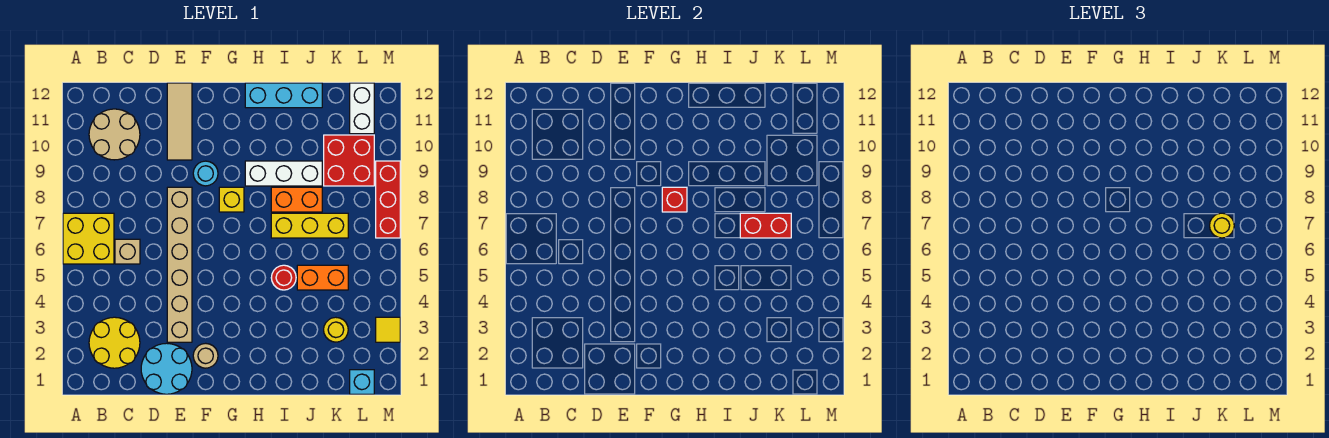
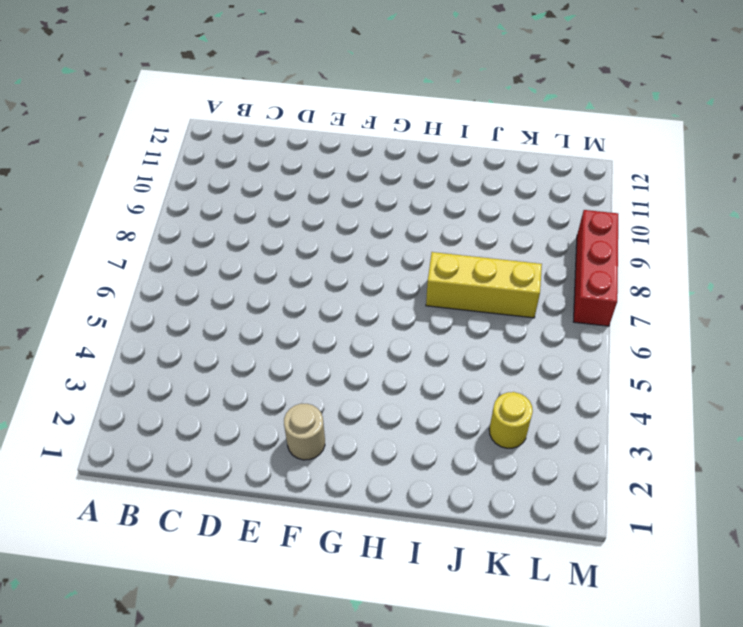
none -> yellow 2x2 brick [63,213,114,264]
none -> yellow 2x2 round brick [89,317,140,368]
none -> tan 2x2 round brick [89,109,140,160]

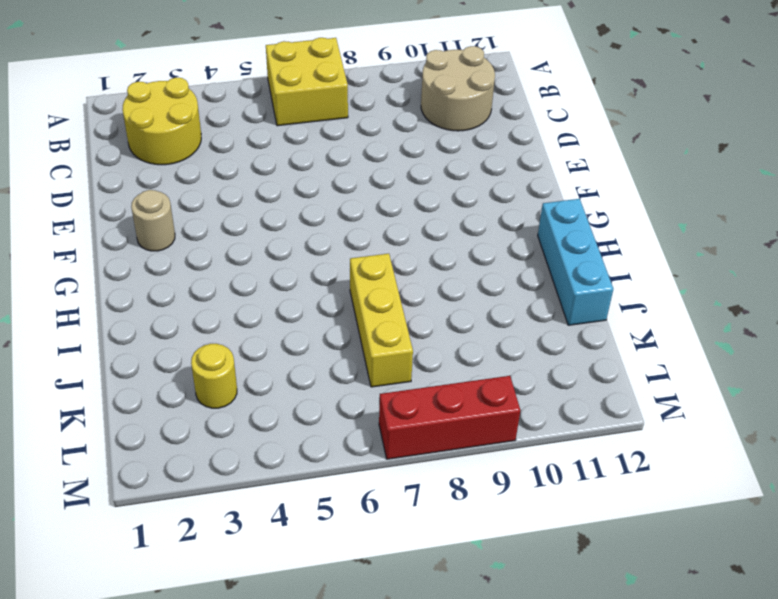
none -> tan 1x1 brick [115,239,140,264]
none -> cyan 2x2 round brick [141,343,192,394]
none -> tan 1x6 brick [167,187,192,342]

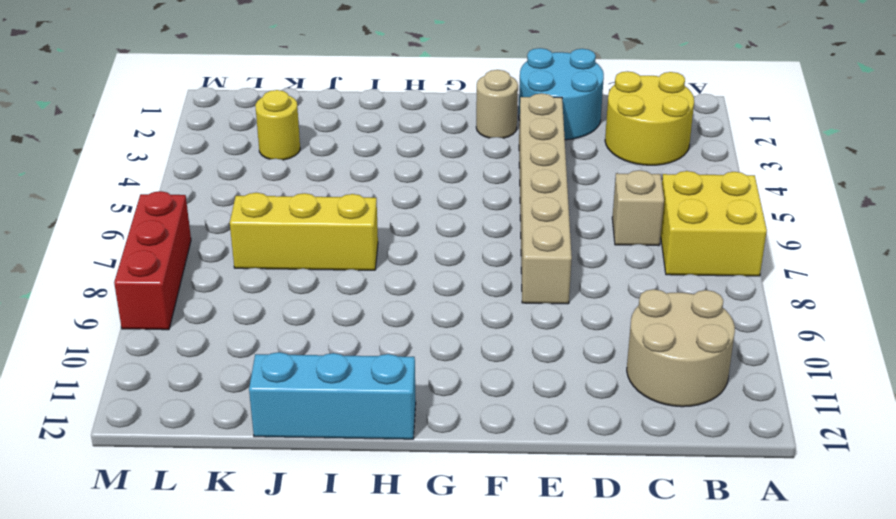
none -> tan 1x3 tile [167,83,192,160]
none -> cyan 1x1 round brick [193,161,218,186]
none -> yellow 1x1 brick [219,187,244,212]

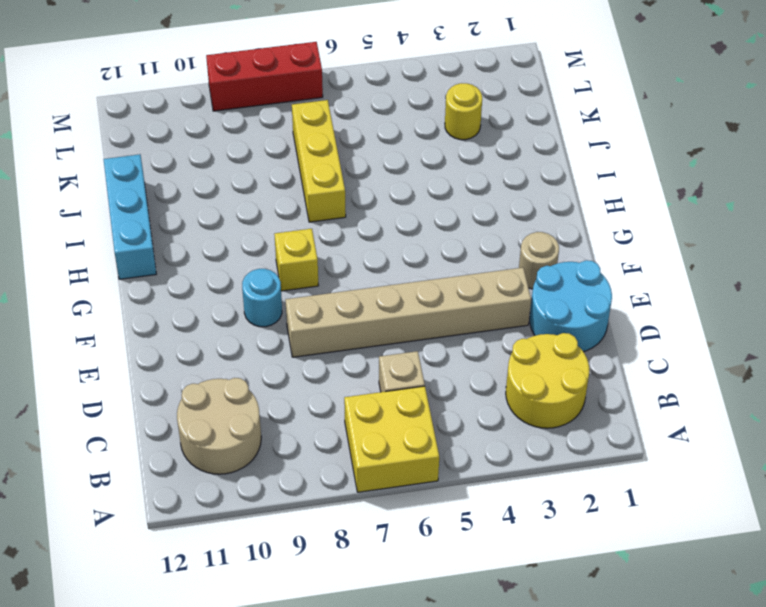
none -> tan 1x3 tile [167,83,192,160]
none -> white 1x3 brick [245,161,322,186]
none -> red 1x1 round brick [271,265,296,290]

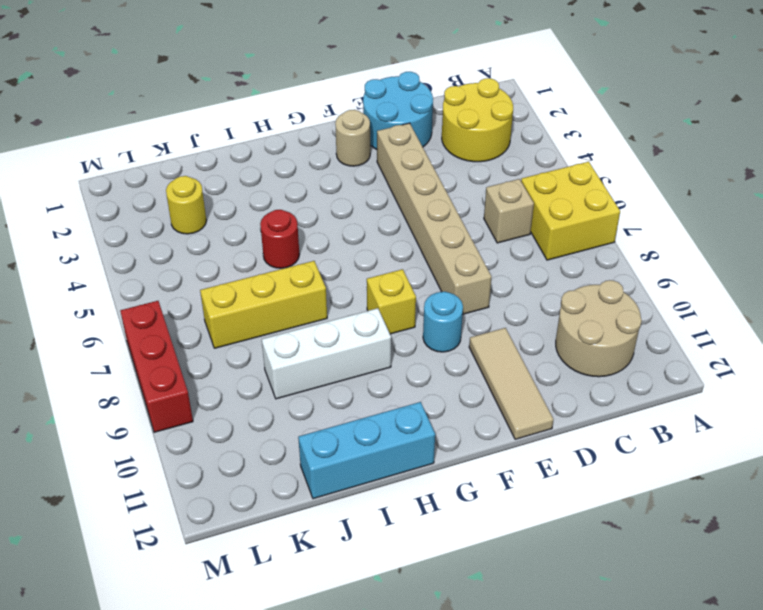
none -> orange 1x2 brick [271,187,322,212]
none -> orange 1x2 brick [297,265,348,290]
none -> red 2x2 brick [324,135,374,186]

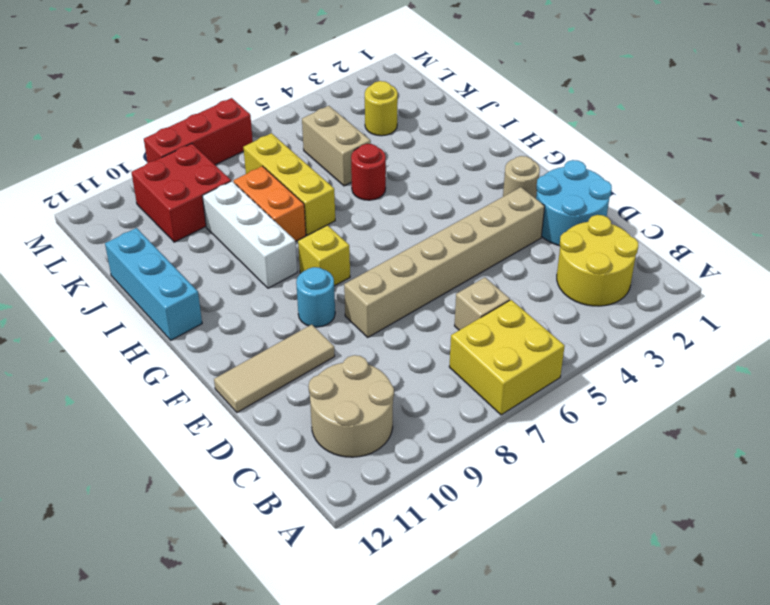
tan 1x2 brick [302,106,371,186] -> orange 1x2 brick [297,265,348,290]
none -> cyan 1x1 brick [350,370,374,394]
none -> white 1x2 brick [350,83,374,134]
none -> yellow 1x1 tile [376,317,400,342]

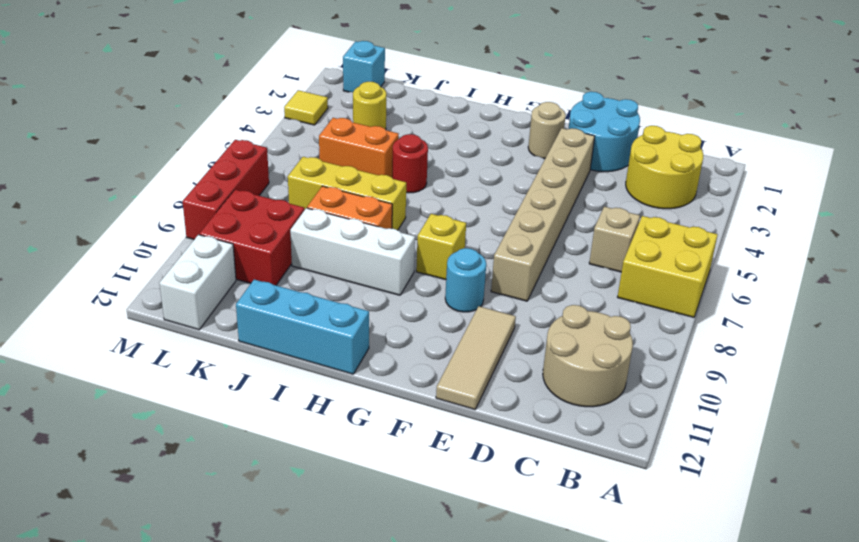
none -> red 1x1 brick [662,187,687,212]
none -> red 1x2 brick [740,213,791,238]
none -> yellow 1x1 round brick [1210,213,1234,238]

